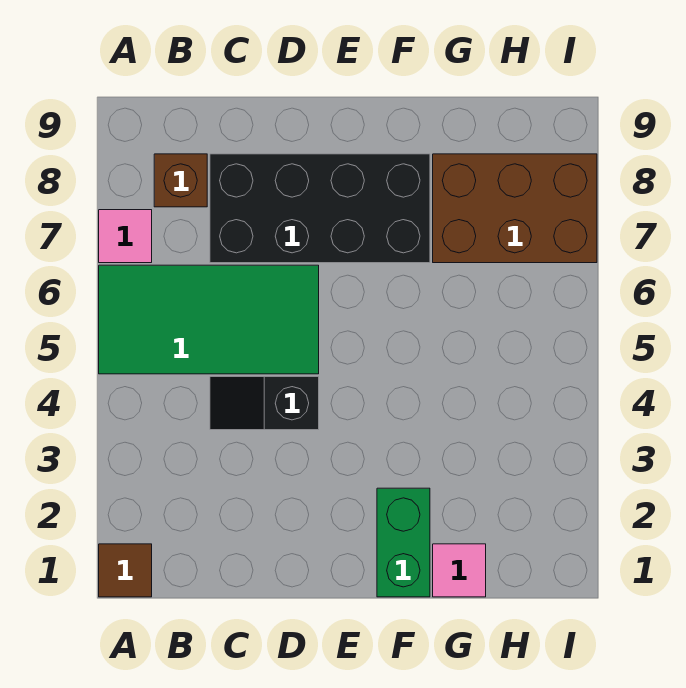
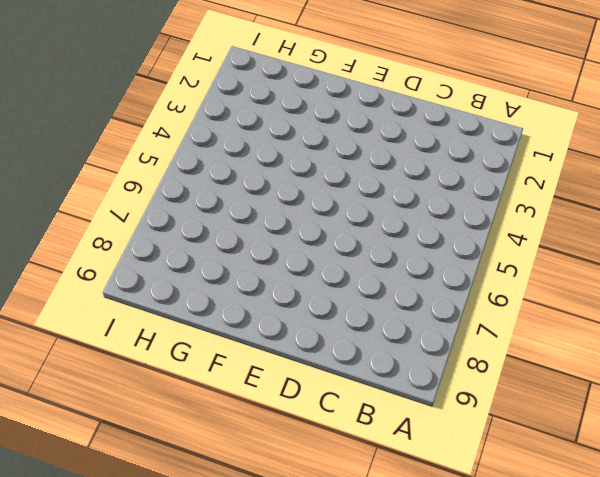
none -> brown 1x1 tile [99,544,152,597]
none -> green 2x4 tile [99,265,319,374]

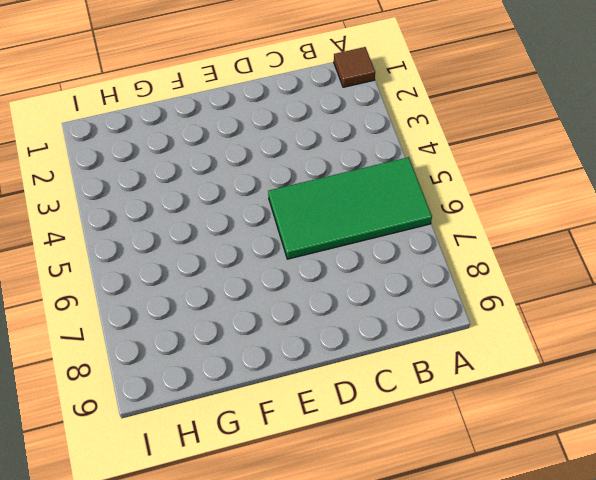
none -> pink 1x1 tile [99,210,152,263]
none -> brown 1x1 brick [154,154,207,207]

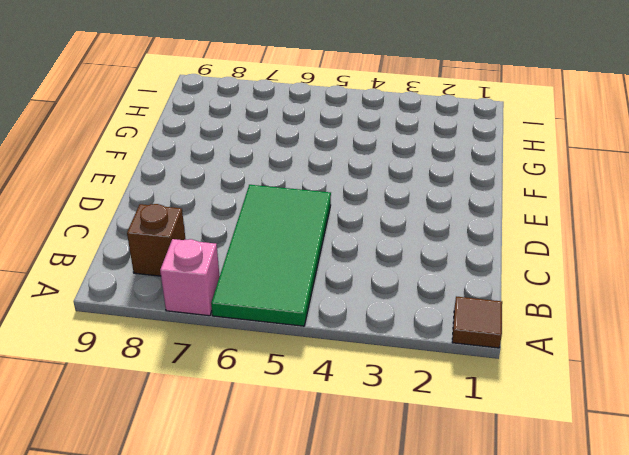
pink 1x1 brick [160,239,220,316] -> pink 1x1 tile [99,210,152,263]
none -> black 1x2 slope [210,377,319,430]
none -> black 2x4 brick [210,154,430,263]

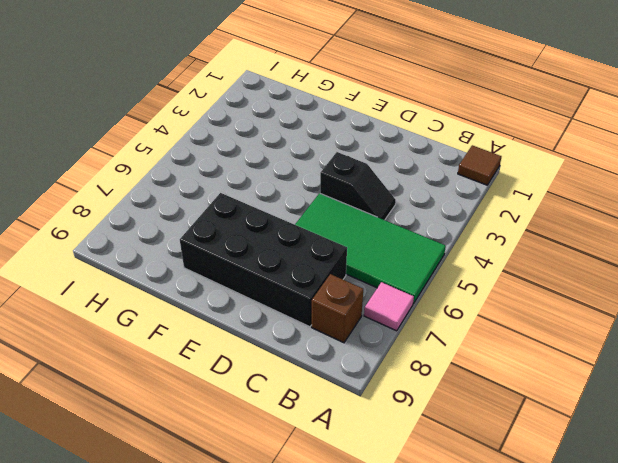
none -> green 1x2 brick [377,488,430,597]
none -> pink 1x1 tile [433,544,486,597]

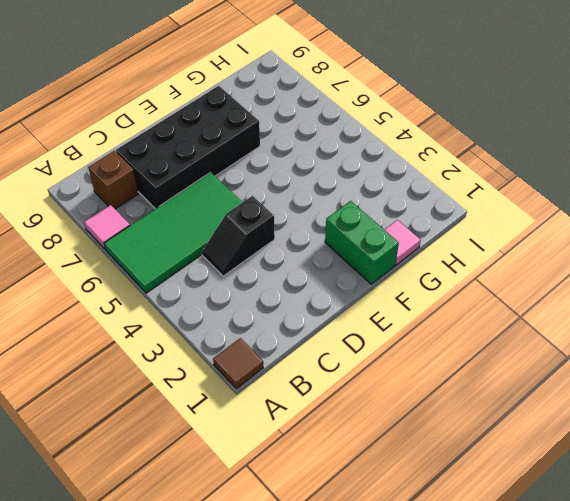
none -> brown 2x3 brick [433,154,597,263]

